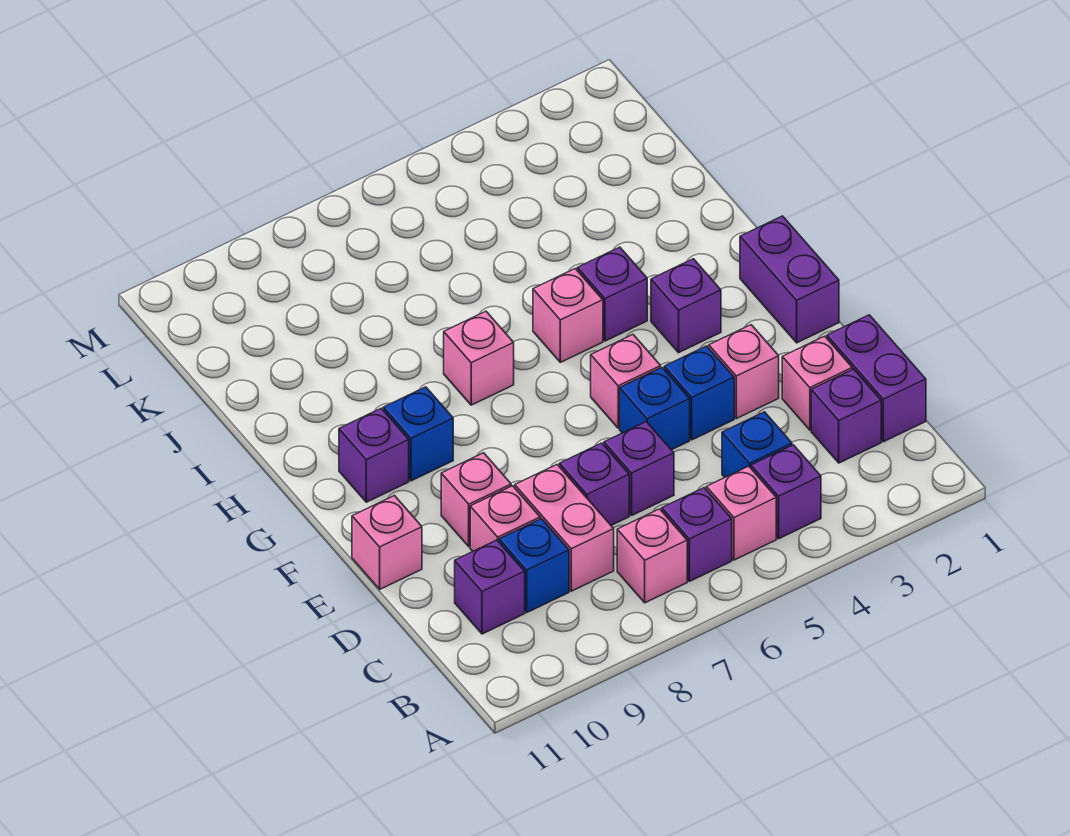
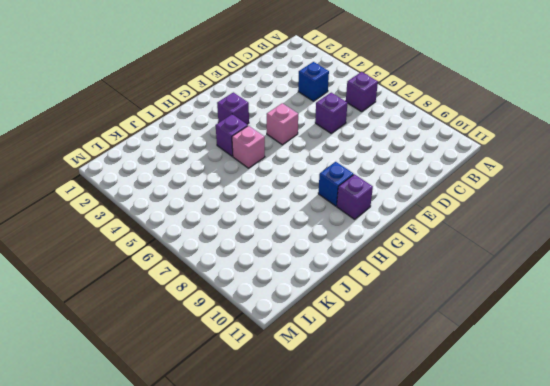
none -> purple 1x1 brick [751,445,821,539]
none -> pink 1x1 brick [706,466,776,560]
none -> pink 1x1 brick [617,509,687,603]

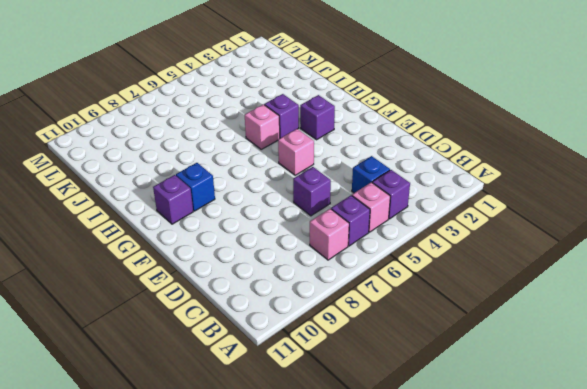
none -> purple 1x2 brick [827,315,926,442]
none -> purple 1x1 brick [811,369,881,463]
none -> pink 1x2 brick [515,465,614,591]

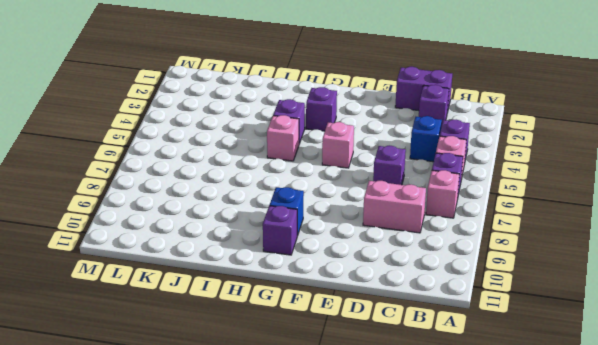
none -> blue 1x1 brick [499,519,569,612]
none -> purple 1x1 brick [455,540,525,634]
none -> pink 1x1 brick [782,336,852,430]

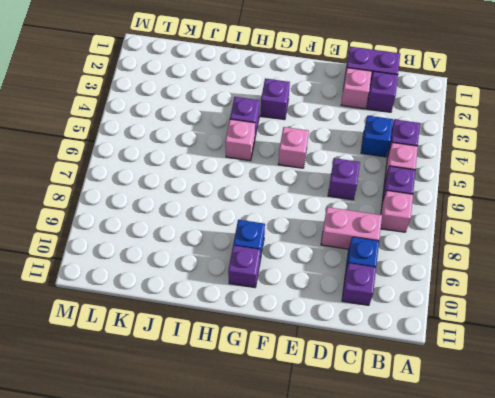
none -> purple 1x1 brick [559,443,629,525]
none -> pink 1x1 brick [470,486,540,551]
none -> pink 1x1 brick [709,325,779,419]

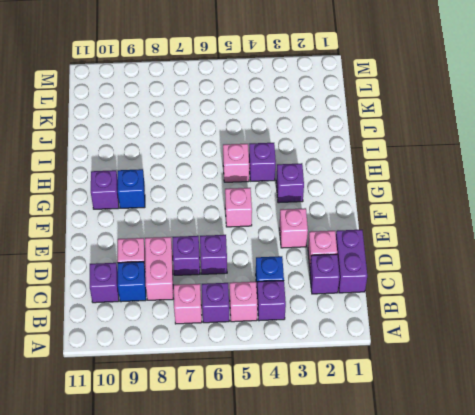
none -> blue 1x1 brick [664,346,734,440]
none -> blue 1x1 brick [620,368,690,450]
none -> pink 1x1 brick [441,453,511,547]

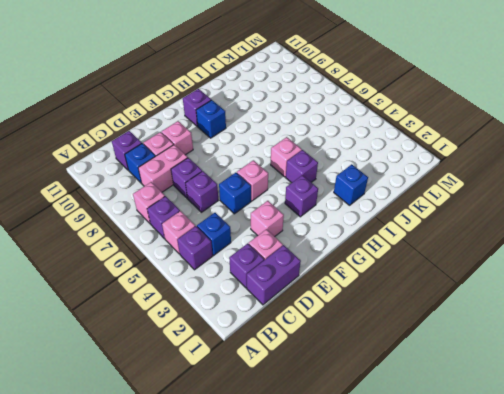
blue 1x1 brick [334,164,368,205] -> blue 1x1 brick moved to [664,346,734,440]
none -> pink 1x1 brick [352,496,422,589]
none -> purple 1x2 brick [740,216,839,343]
none -> pink 1x1 brick [444,311,514,405]

